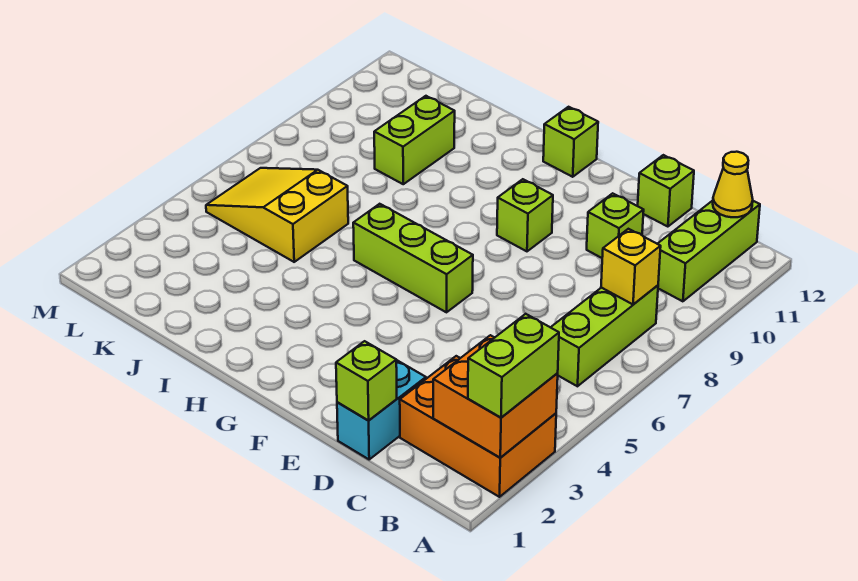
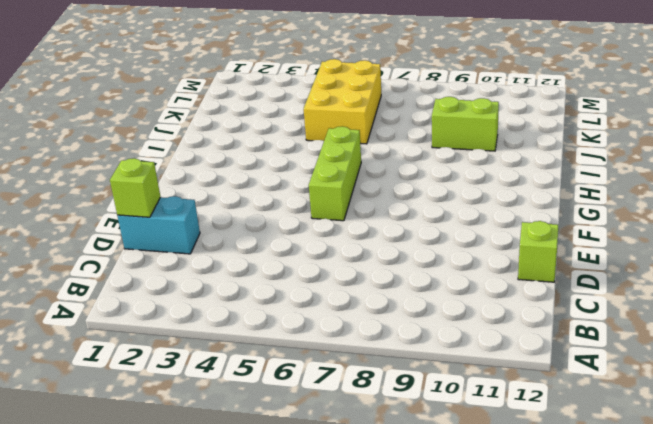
yellow 2x3 brick [304,59,381,144] -> yellow 2x3 slope [206,168,348,262]
none -> orange 2x3 brick [400,356,556,497]
none -> lime 1x3 brick [551,285,658,386]
none -> lime 1x3 brick [658,201,760,301]

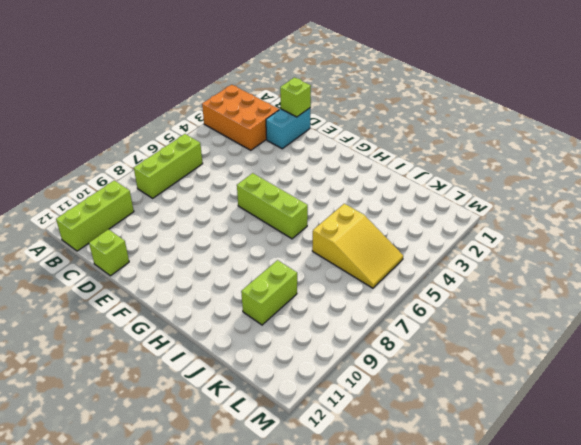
none -> lime 1x1 brick [587,193,644,258]
none -> lime 1x1 brick [497,179,553,251]
none -> lime 1x1 brick [543,107,598,177]

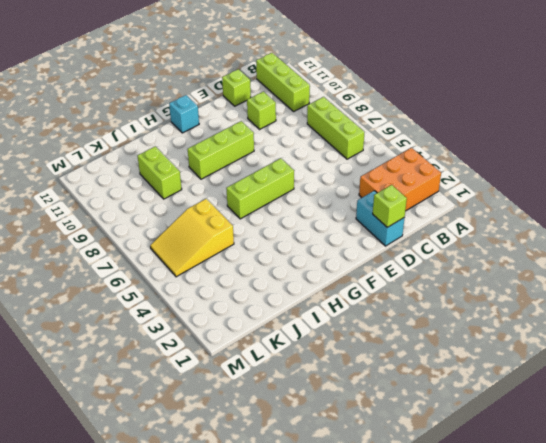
lime 1x3 brick [188,121,254,179] -> lime 1x1 brick [497,179,553,251]
cyan 1x1 brick [169,95,199,133] -> lime 1x1 brick [543,107,598,177]
none -> orange 2x2 brick [433,335,558,458]
none -> yellow 1x1 brick [601,229,661,304]
none -> yellow 1x1 cone [713,152,753,217]

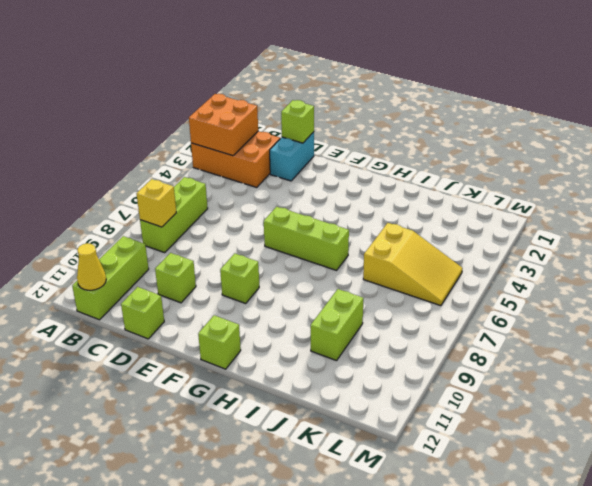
none -> lime 1x2 brick [468,314,559,418]

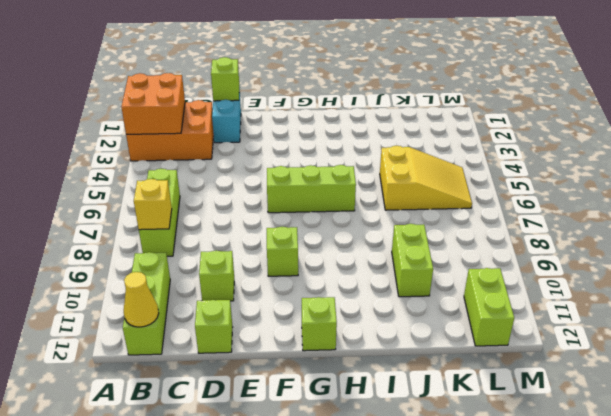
lime 1x2 brick [464,268,514,346] -> lime 1x2 brick moved to [468,314,559,418]

